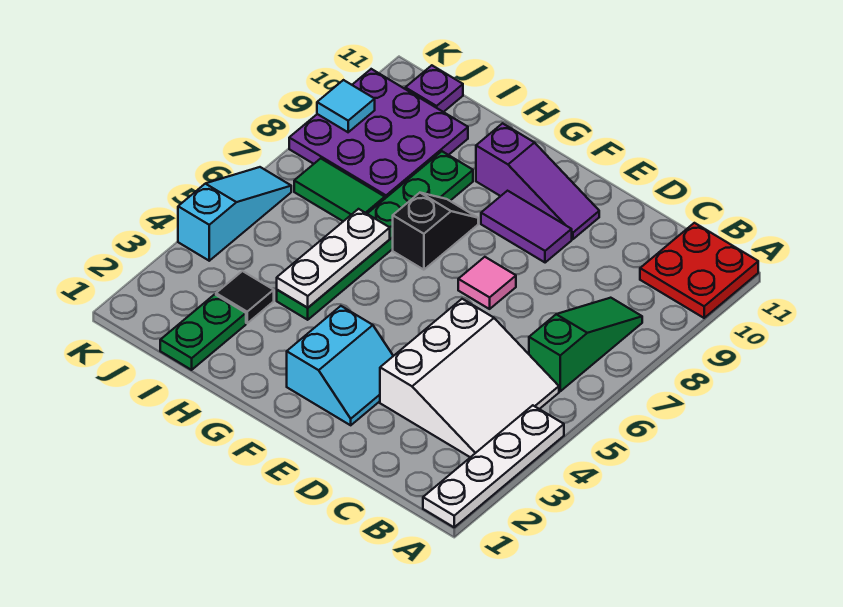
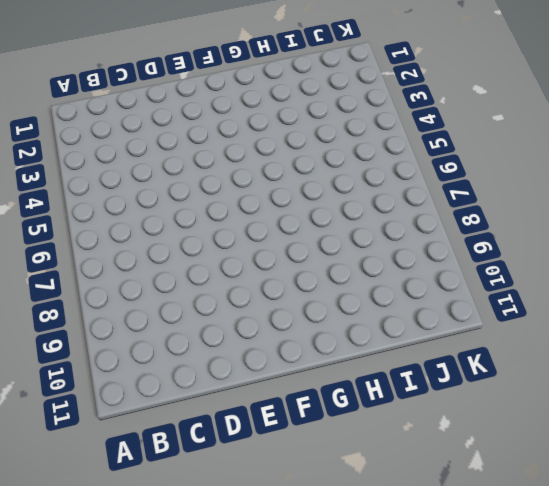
none -> white 1x4 plate [423,405,564,527]
none -> red 2x2 plate [640,223,758,318]
none -> white 3x3 slope [380,299,559,457]

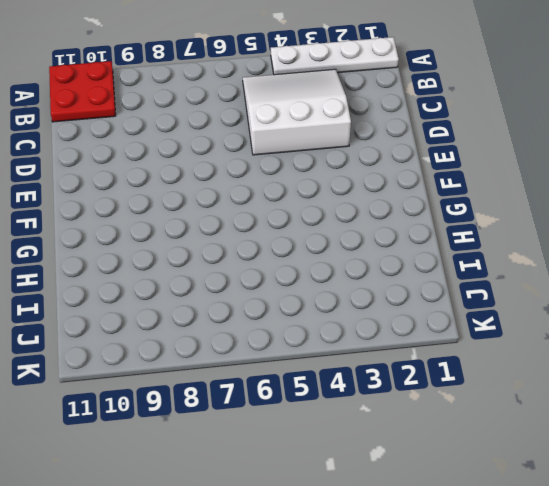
none -> green 1x3 slope [529,298,642,391]
none -> cyan 2x2 slope [287,306,393,425]
none -> pink 1x1 tile [458,257,516,309]

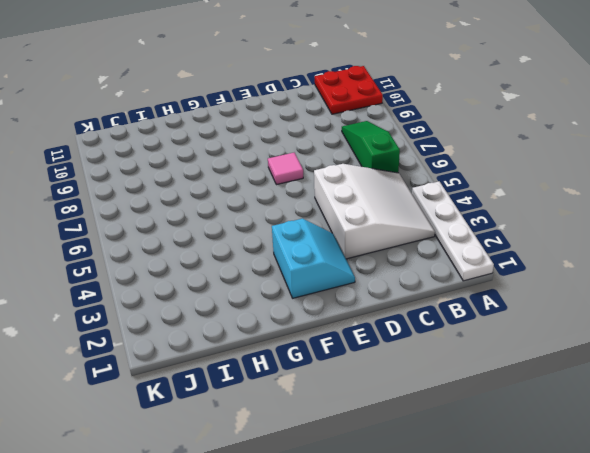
none -> purple 1x2 tile [481,191,572,263]
none -> purple 1x3 slope [476,123,599,239]
none -> black 1x2 slope [393,193,478,270]

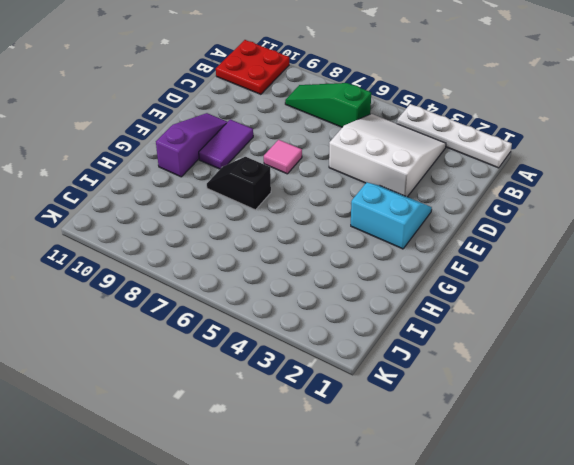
none -> green 1x6 plate [277,151,473,320]
none -> green 1x2 plate [160,294,246,370]
none -> black 1x1 tile [216,271,274,323]

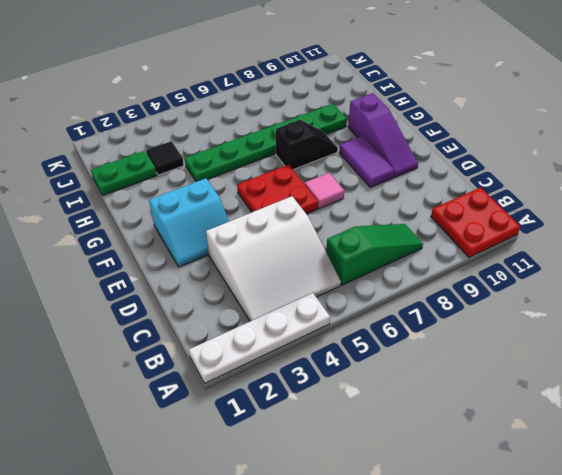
red 2x2 plate [237,165,318,214] -> none
none -> green 1x2 tile [294,158,385,221]
none -> purple 3x3 plate [289,69,468,198]
none -> purple 1x1 plate [405,65,463,112]

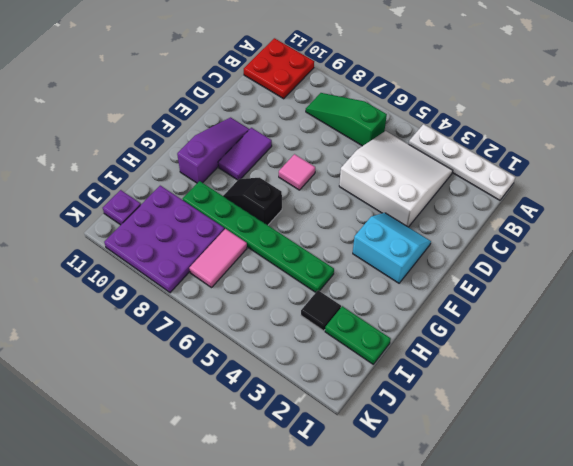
pink 1x2 tile [189,229,247,288] -> green 1x2 tile [294,158,385,221]
none -> cyan 1x3 slope [178,167,291,261]
none -> white 1x3 plate [277,209,390,308]
none -> cyan 1x1 tile [317,80,375,132]

